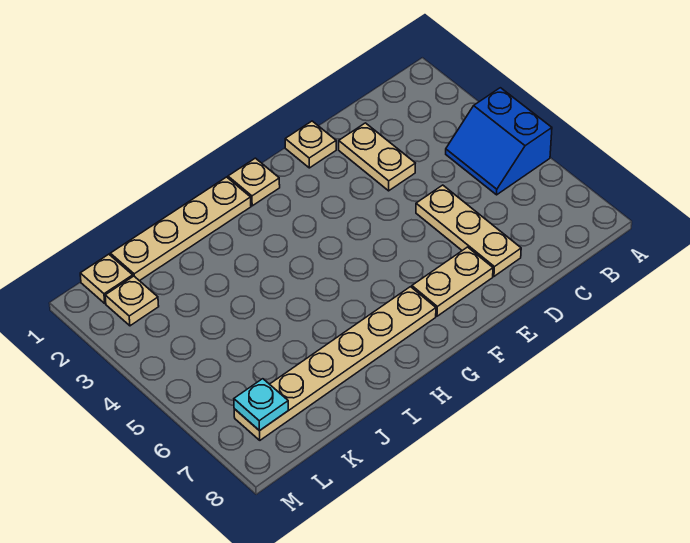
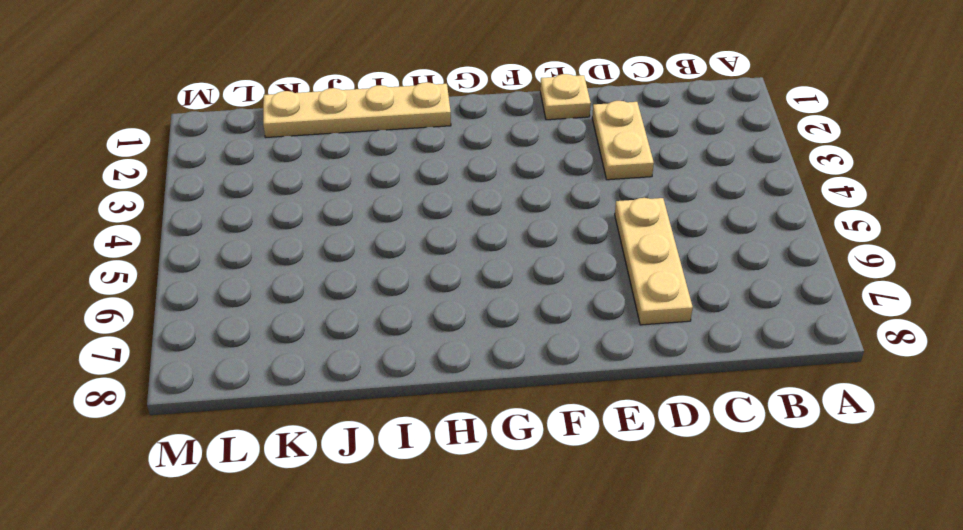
none -> blue 2x2 slope [446,88,552,195]
none -> tan 1x2 plate [412,247,493,316]

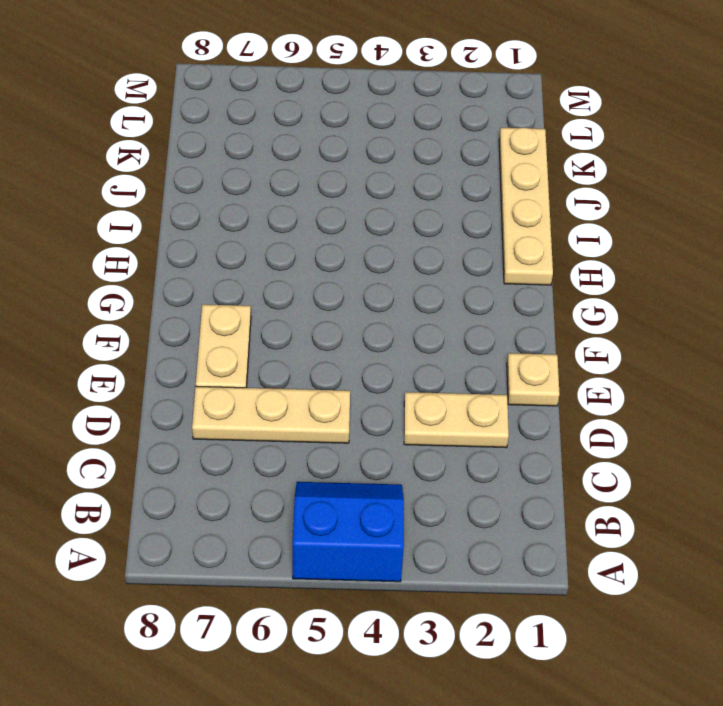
none -> tan 1x1 plate [228,158,280,206]
none -> tan 1x6 plate [234,287,436,440]

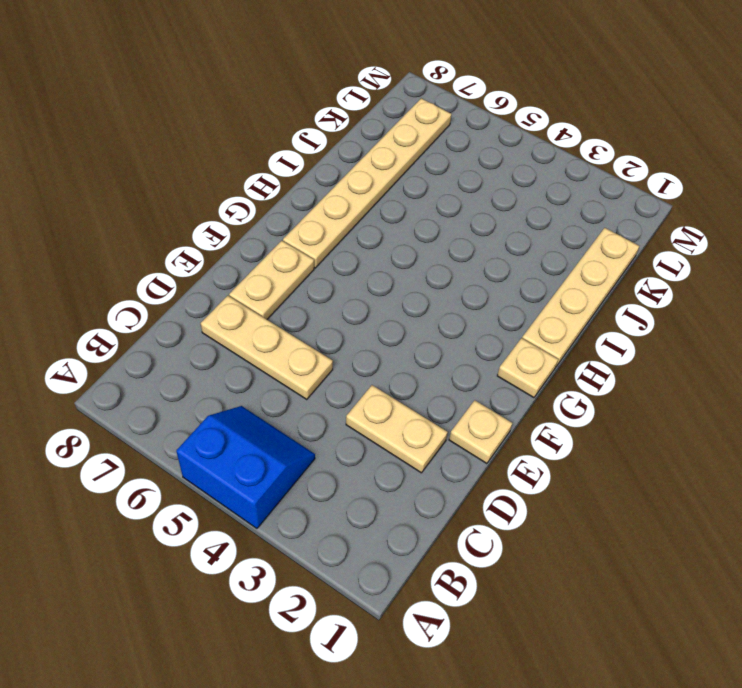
none -> tan 1x1 plate [80,254,133,303]
none -> tan 1x1 plate [105,276,159,326]

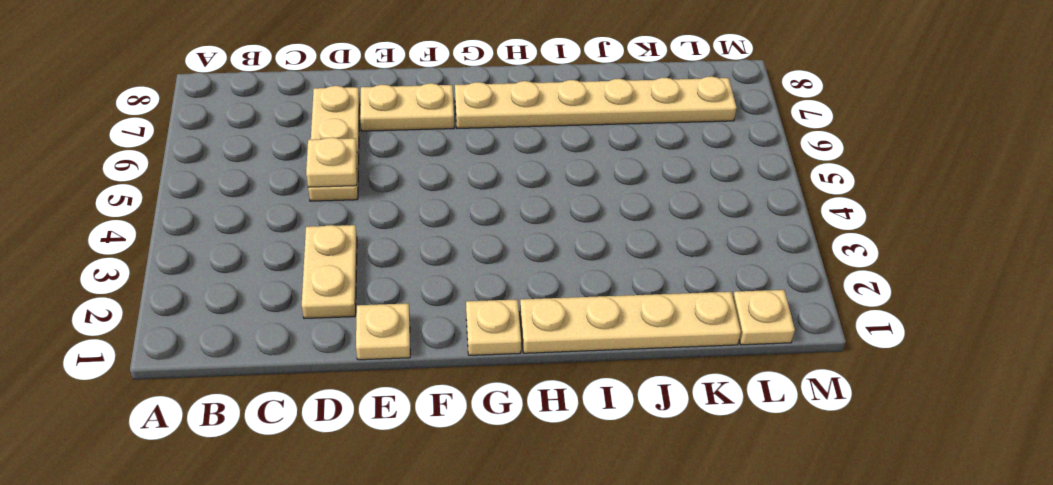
tan 1x1 plate [306,137,357,187] -> tan 1x1 plate moved to [105,276,159,326]
none -> blue 2x2 slope [446,88,552,195]
none -> cyan 1x1 plate [234,379,288,431]

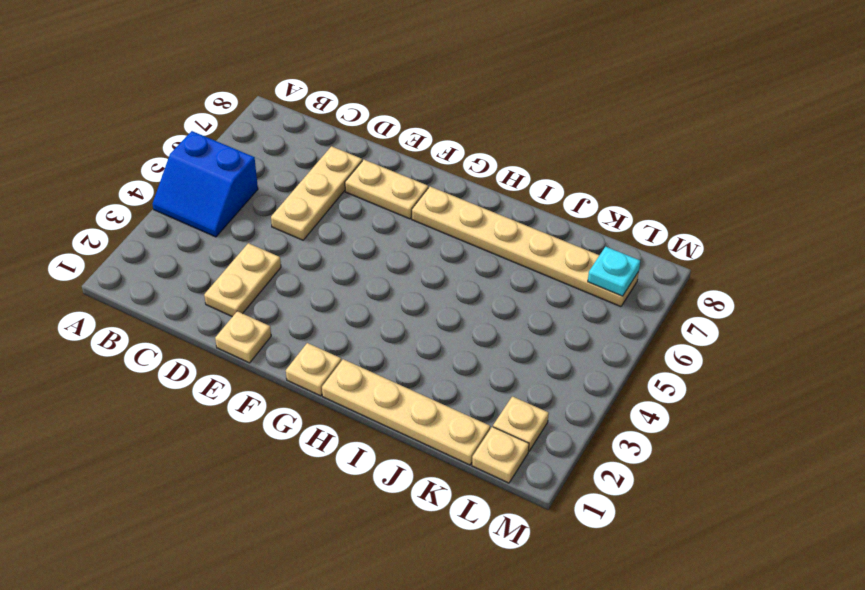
blue 2x2 slope [152,131,258,237] -> blue 2x2 slope turned to [446,88,552,195]

